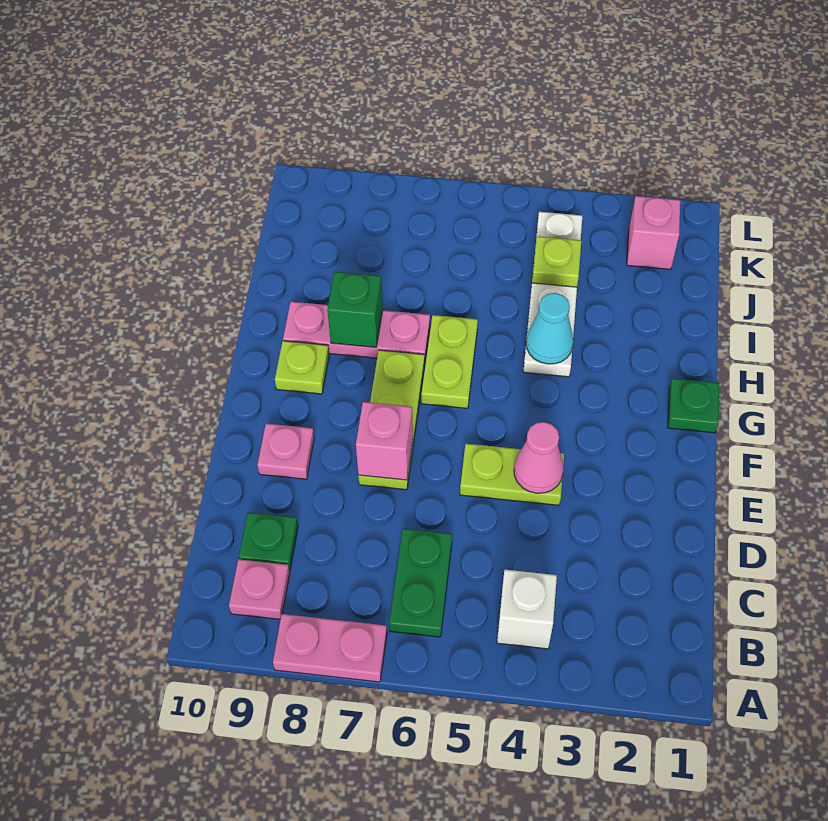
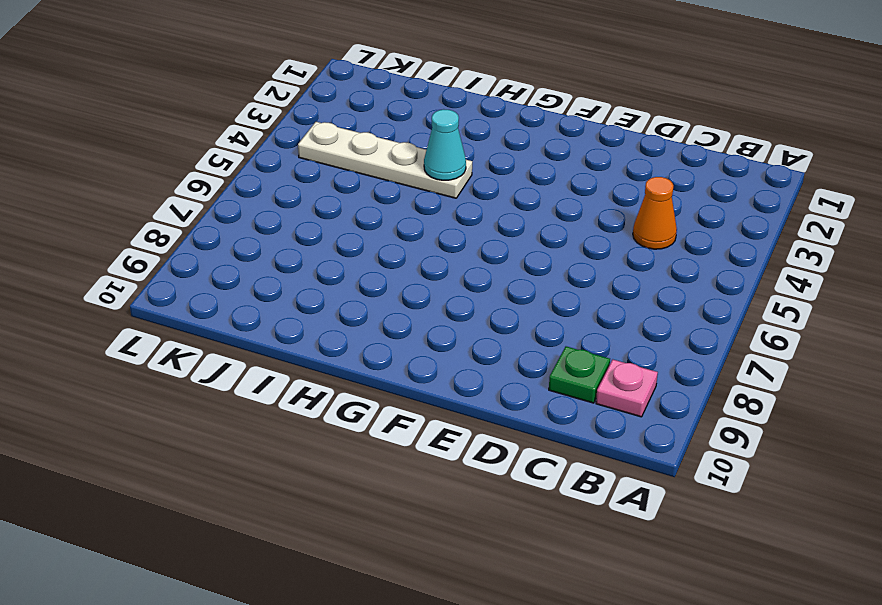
orange 1x1 cone [633,177,677,249] -> none
none -> pink 1x2 plate [273,614,387,682]
none -> white 1x1 brick [497,570,557,649]
none -> green 1x2 plate [389,529,452,637]

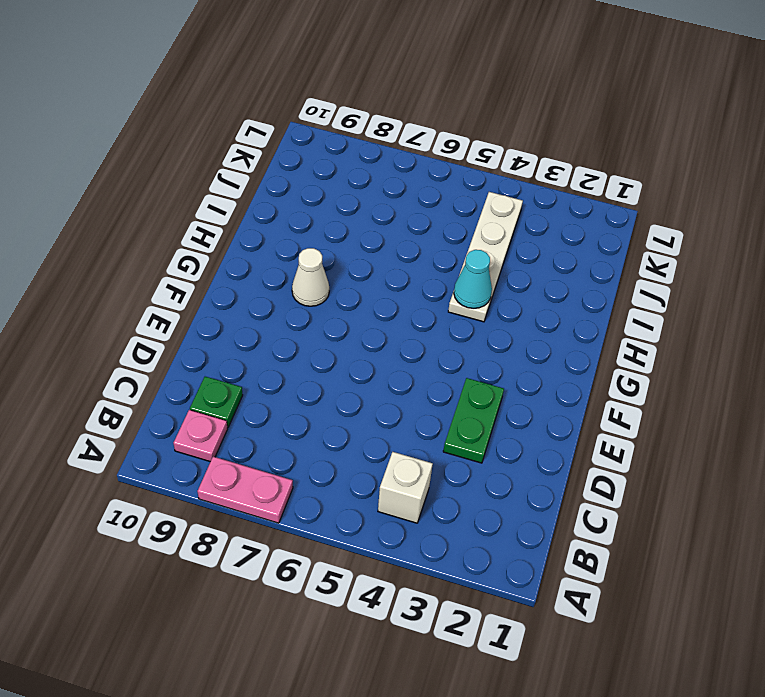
green 1x2 plate [443,378,504,463] -> green 1x2 plate moved to [389,529,452,637]
white 1x1 cone [292,248,329,306] -> none
none -> lime 1x2 plate [460,444,564,505]
none -> lime 1x3 plate [358,350,425,490]
none -> pink 1x1 plate [257,424,314,479]

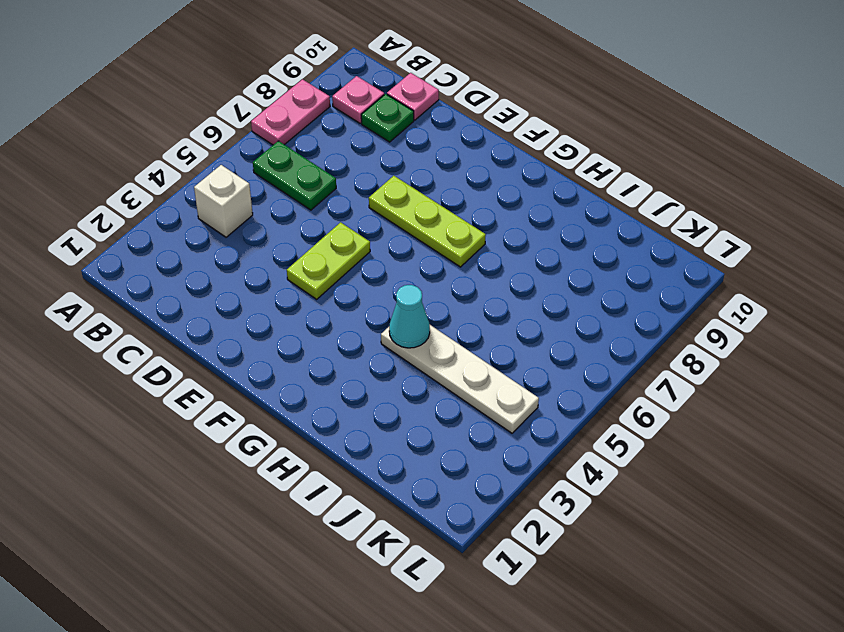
pink 1x1 plate [387,73,439,120] -> pink 1x1 plate moved to [257,424,314,479]
none -> green 1x1 plate [668,378,719,433]
none -> lime 1x2 plate [421,315,478,408]
none -> lime 1x1 plate [275,341,329,394]

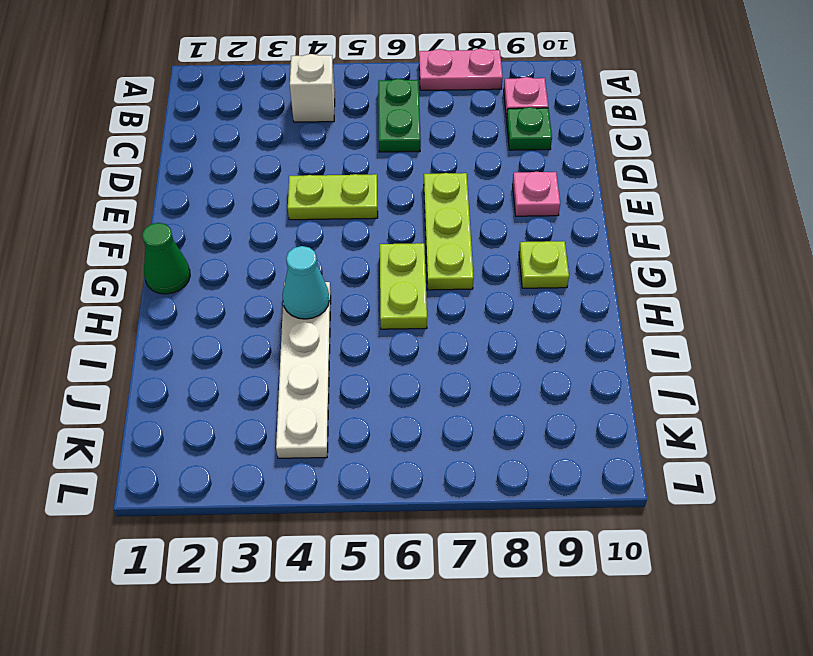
green 1x1 cone [142,223,190,294] -> green 1x1 plate [668,378,719,433]
none -> pink 1x3 plate [283,302,430,358]
none -> pink 1x1 brick [627,196,680,269]
none -> pink 1x1 cone [514,422,564,493]

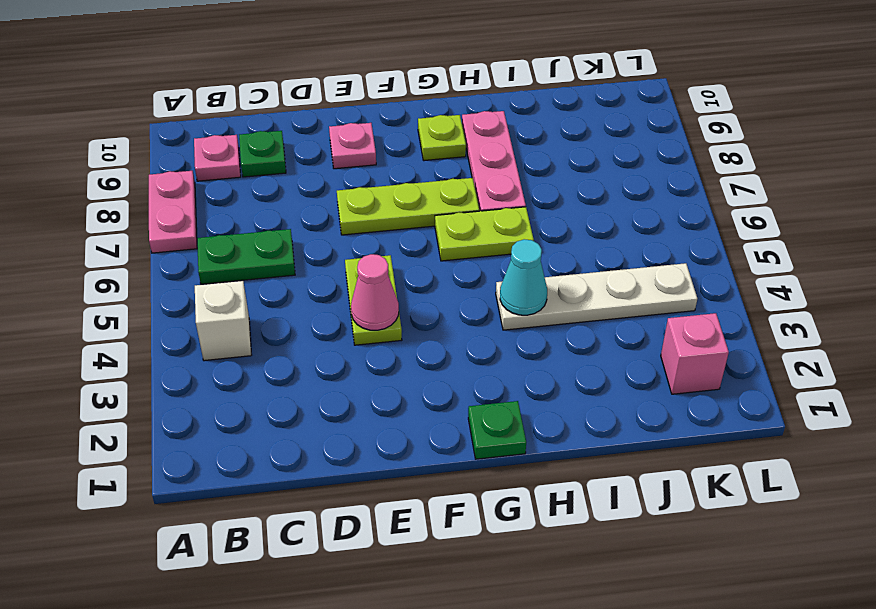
none -> pink 1x1 brick [356,402,413,480]
none -> green 1x1 brick [327,272,383,347]
none -> lime 1x1 plate [532,236,581,287]

